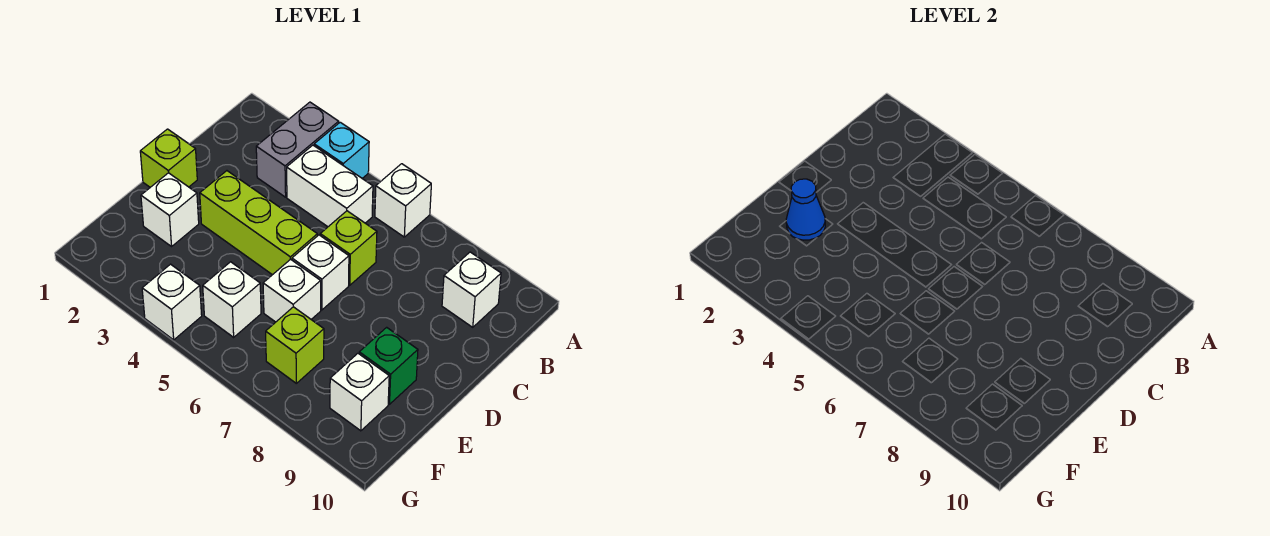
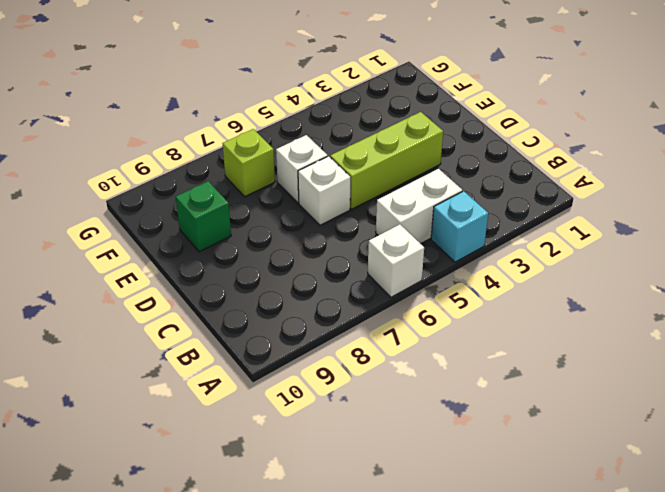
none -> grey 1x2 brick [256,102,339,197]
none -> white 1x1 brick [442,252,501,327]
none -> lime 1x1 brick [320,211,377,285]

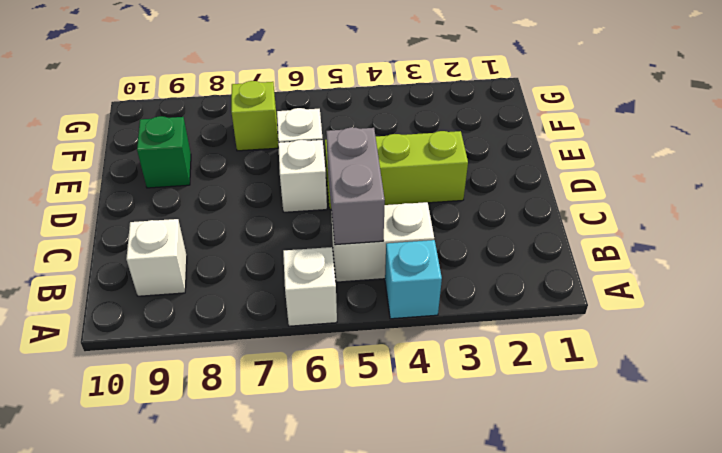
grey 1x2 brick [326,127,385,245] -> grey 1x2 brick moved to [256,102,339,197]
none -> lime 1x1 brick [320,211,377,285]
none -> lime 1x1 brick [140,129,197,187]
none -> white 1x1 brick [141,173,199,246]

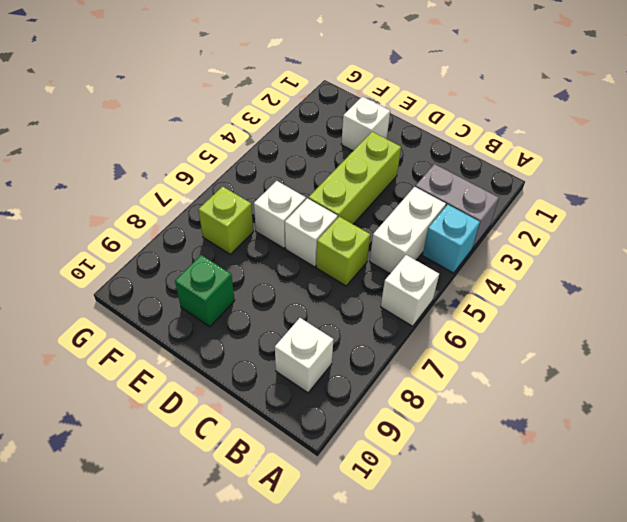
none -> lime 1x1 brick [140,129,197,187]
none -> white 1x1 brick [203,262,261,337]
none -> white 1x1 brick [330,353,389,431]

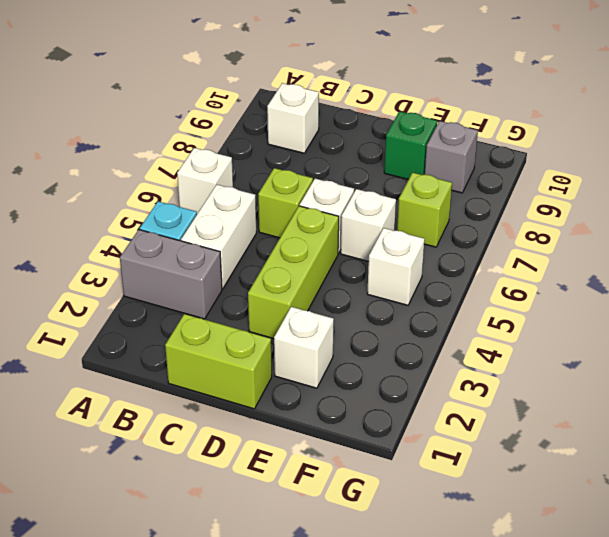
lime 1x2 brick [165,314,272,409] -> lime 1x1 brick [140,129,197,187]
grey 1x1 brick [425,121,478,193] -> white 1x1 brick [330,353,389,431]
none -> white 1x1 brick [142,264,202,340]
none -> blue 1x1 cone [786,179,825,240]

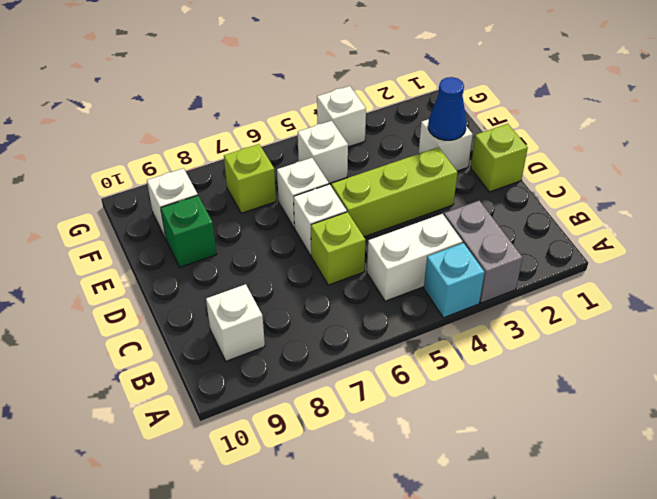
none -> white 1x1 brick [375,164,431,237]

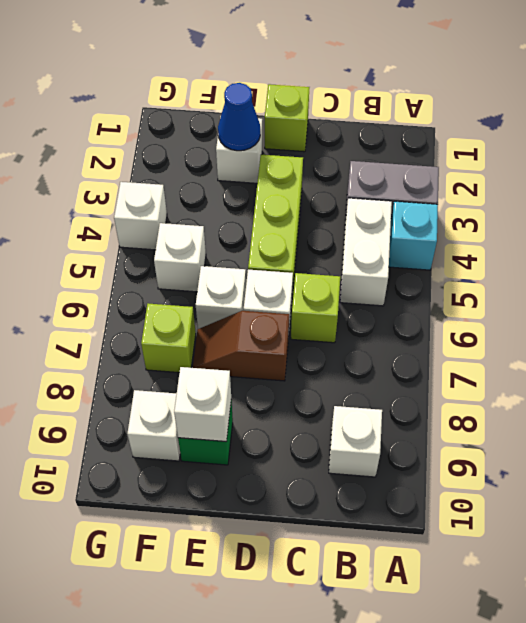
brown 1x2 slope [193,311,289,381] -> none
white 1x1 brick [174,367,231,442] -> white 1x1 brick moved to [375,164,431,237]

